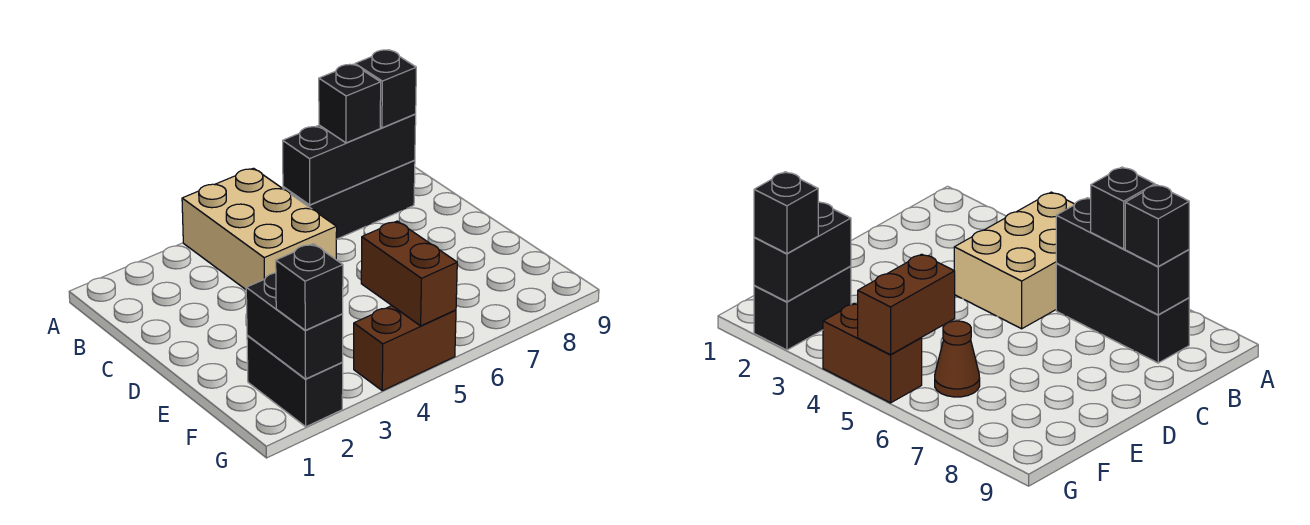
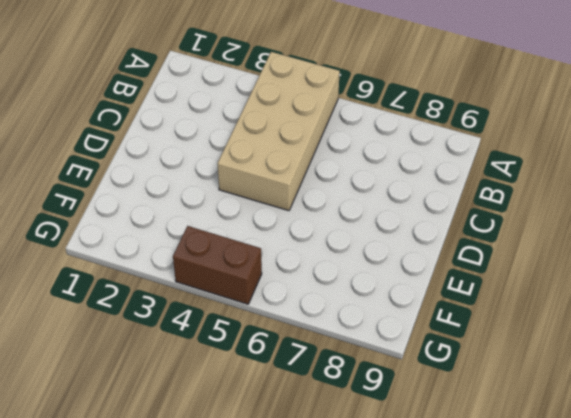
tan 2x4 brick [217,52,340,211] -> tan 2x3 brick [182,168,337,289]
none -> black 1x3 brick [283,160,415,239]
none -> black 1x2 brick [247,335,343,427]

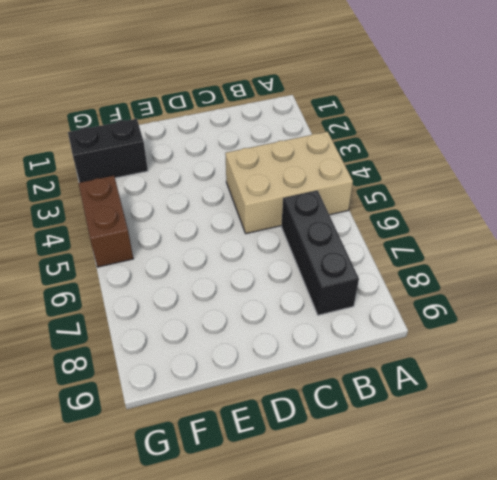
none -> brown 1x1 cone [935,321,980,397]
none -> black 1x3 brick [283,114,416,205]

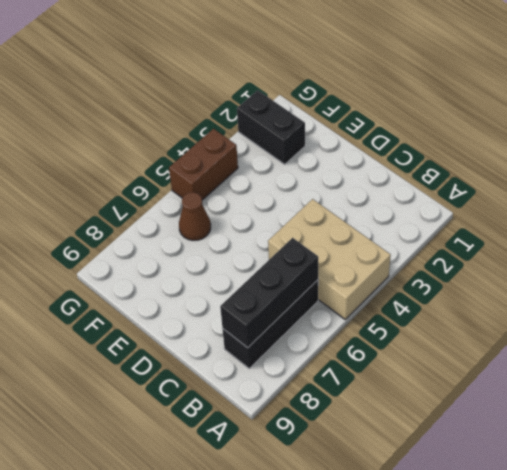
none -> black 1x2 brick [246,273,343,379]
none -> brown 1x2 brick [361,221,457,326]

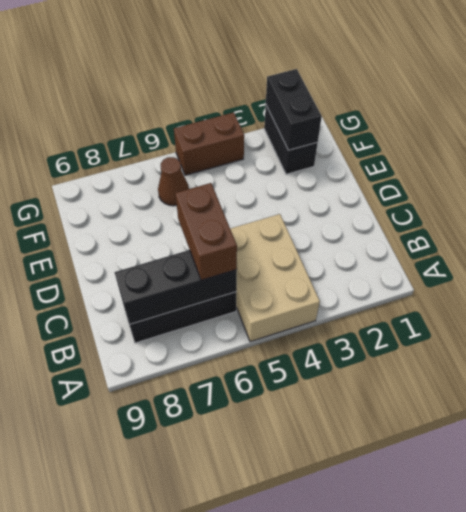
brown 1x2 brick [175,183,237,280] -> brown 1x2 brick moved to [361,221,457,326]
none -> black 1x1 brick [319,64,381,143]
none -> black 1x1 brick [355,50,416,128]

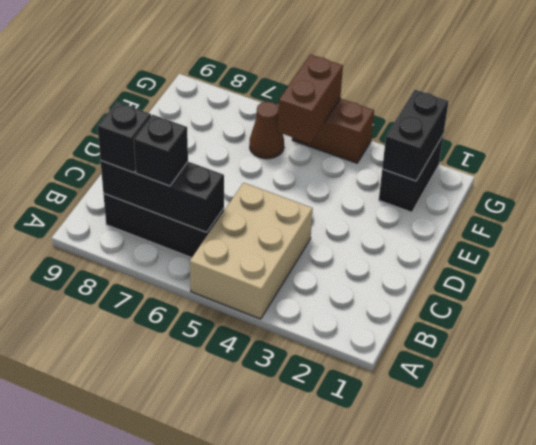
none -> black 1x1 brick [276,244,343,330]

